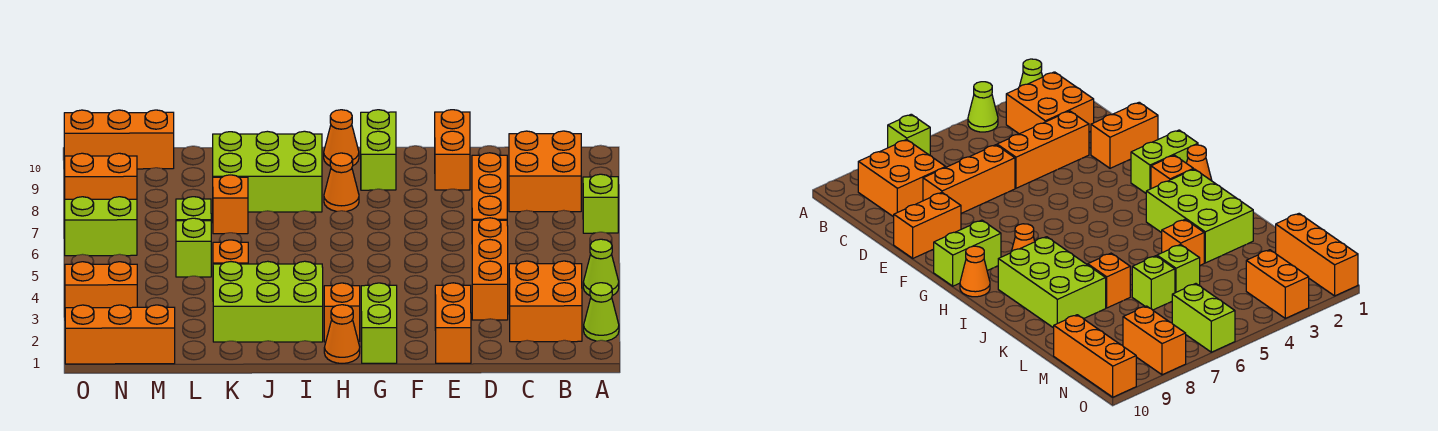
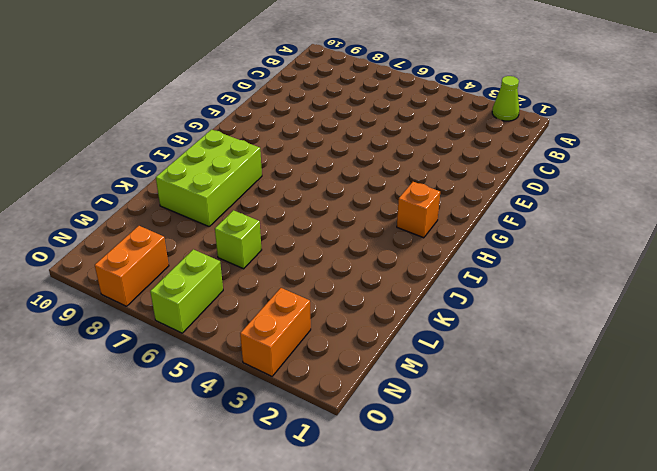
none -> lime 1x1 cone [583,239,619,296]
none -> lime 1x1 brick [583,174,618,233]
none -> orange 2x2 brick [509,261,582,342]

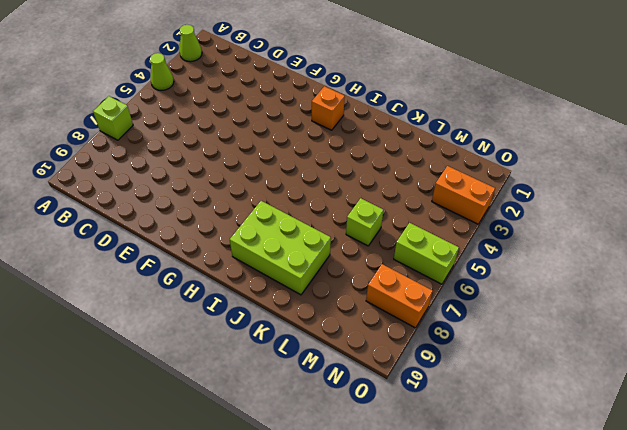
none -> orange 2x2 brick [509,261,582,342]
none -> orange 2x2 brick [509,131,581,212]
none -> orange 1x3 brick [472,218,508,320]

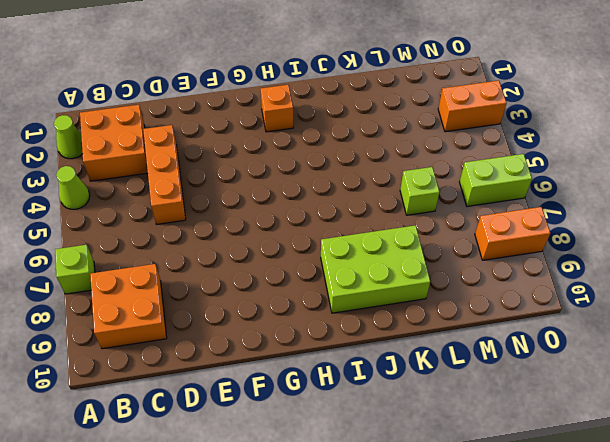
none -> orange 1x3 brick [472,153,507,220]
none -> orange 1x2 brick [435,283,471,363]
none -> orange 1x2 brick [435,110,470,190]

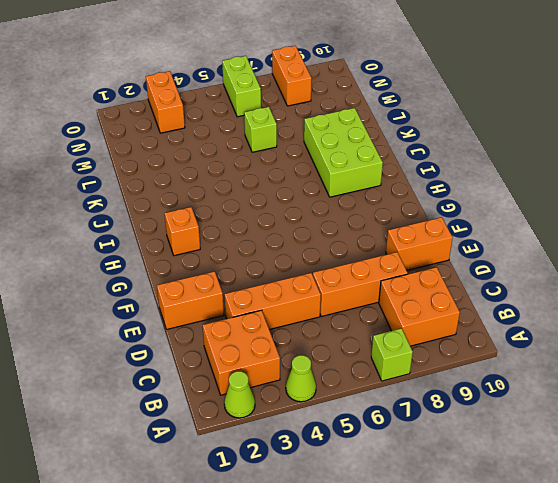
none -> lime 1x2 brick [361,283,397,363]
none -> lime 1x2 brick [361,110,396,190]
none -> orange 1x1 cone [324,305,360,363]

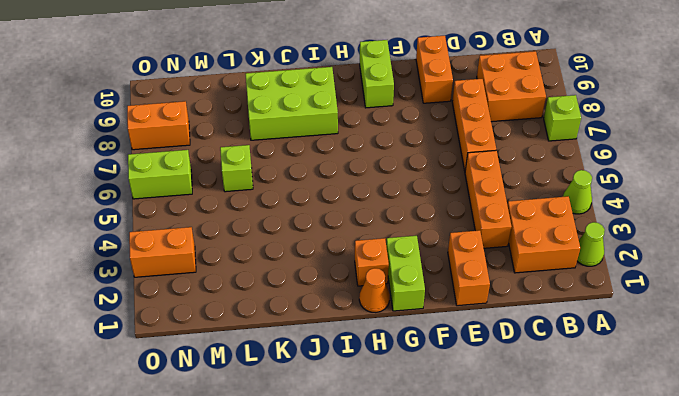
none -> orange 1x1 cone [324,153,359,211]
none -> orange 1x1 cone [324,110,359,166]
none -> lime 2x3 brick [213,261,323,342]

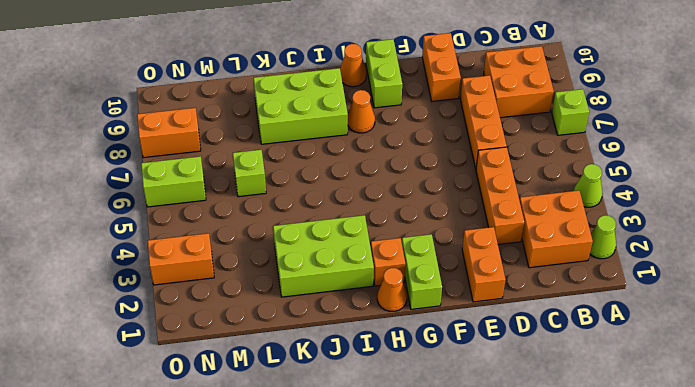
none -> orange 1x1 brick [213,240,248,264]
none -> orange 1x1 brick [213,175,248,234]
none -> lime 1x1 brick [176,218,211,277]

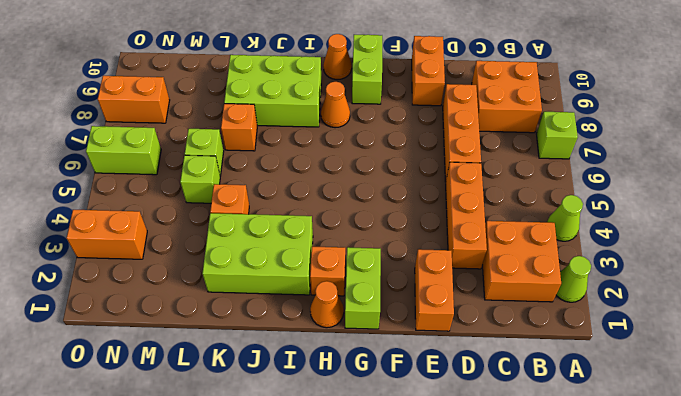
none -> orange 1x3 brick [65,305,175,364]
none -> orange 1x3 brick [64,110,174,169]

